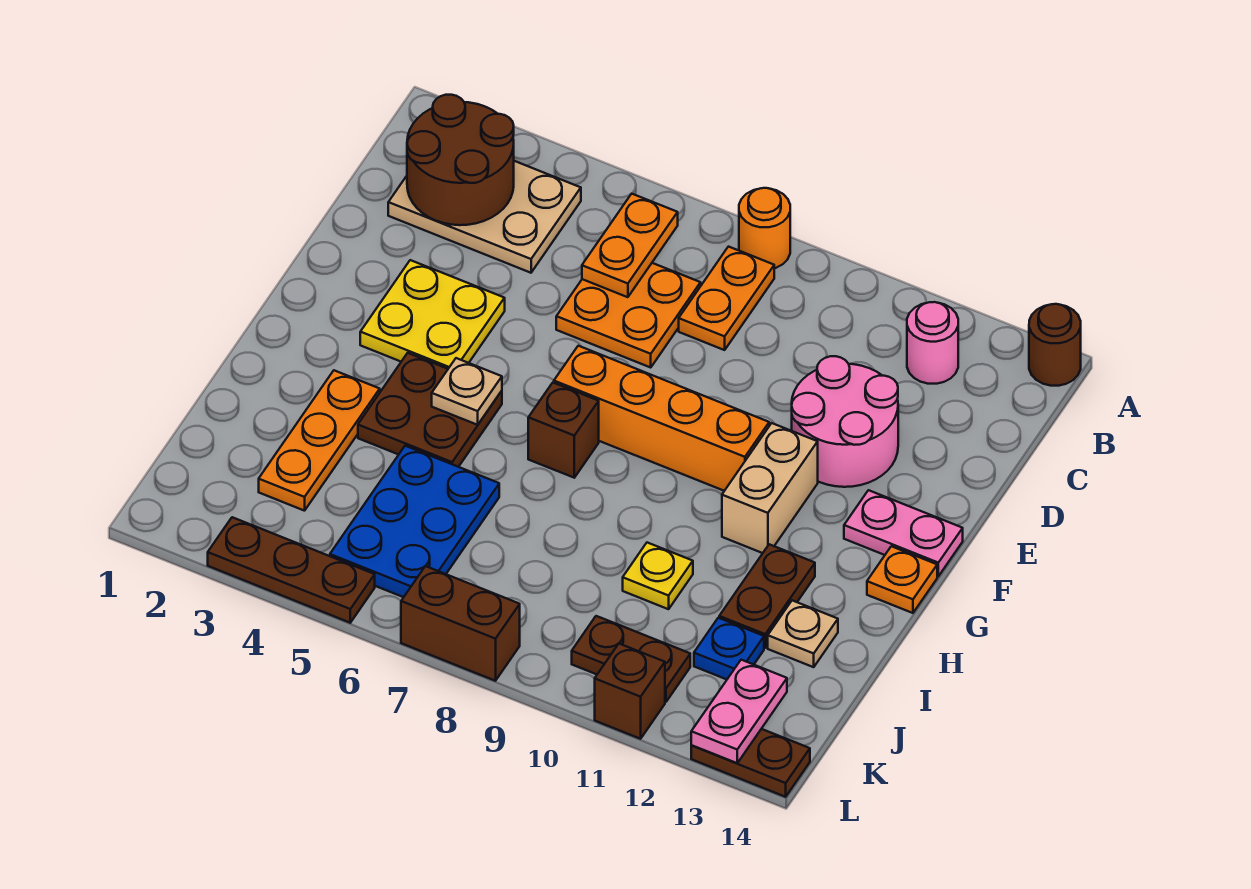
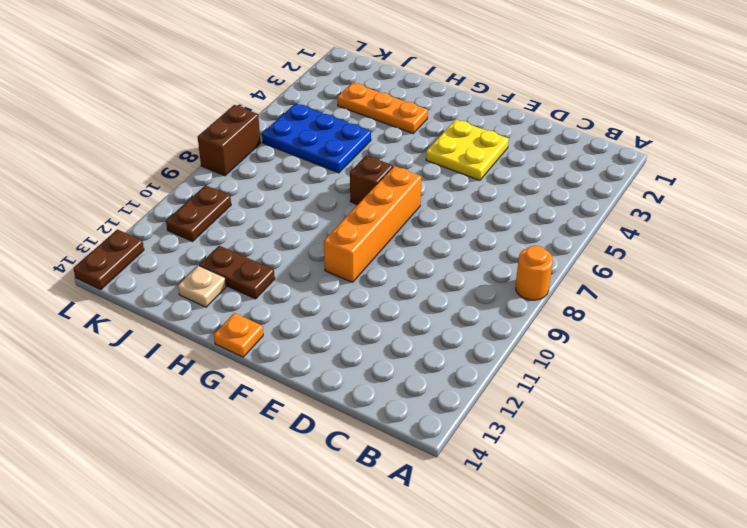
none -> brown 1x1 round brick [1029,304,1081,386]
none -> tan 2x3 plate [388,161,581,273]
none -> orange 1x2 plate [679,247,774,350]

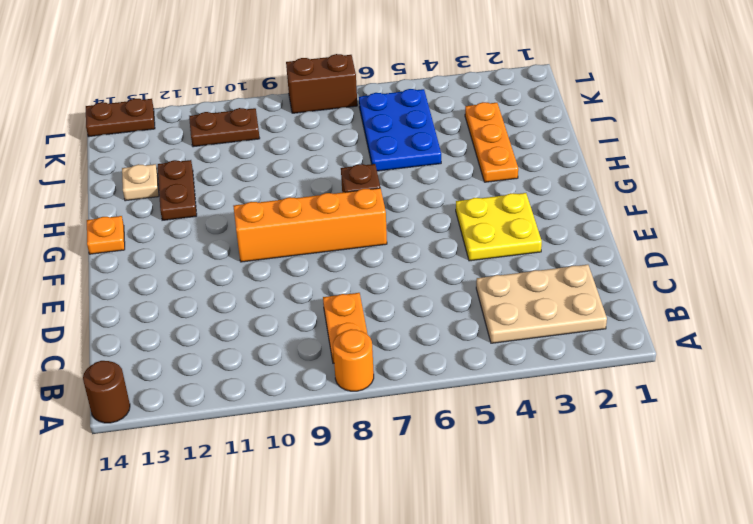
none -> pink 1x1 round brick [907,302,958,384]
none -> orange 2x2 plate [556,263,701,367]
none -> pink 2x2 round brick [792,356,898,487]

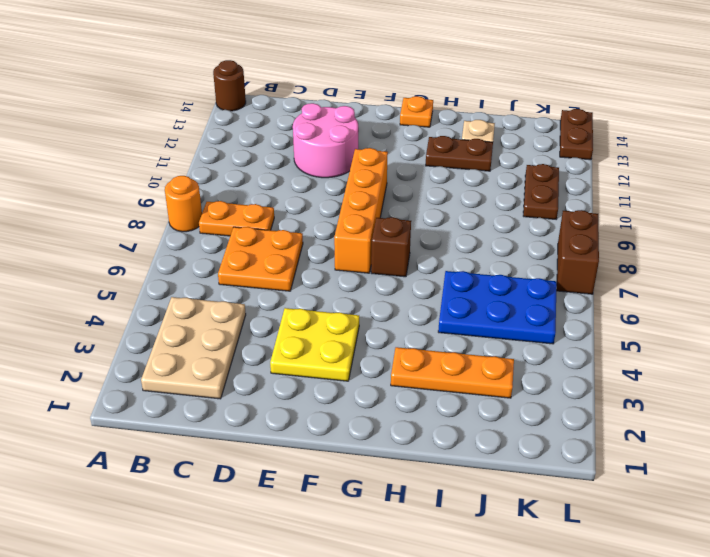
none -> pink 1x1 round brick [907,302,958,384]
none -> tan 1x2 brick [722,423,818,553]
none -> pink 1x2 plate [844,490,963,576]

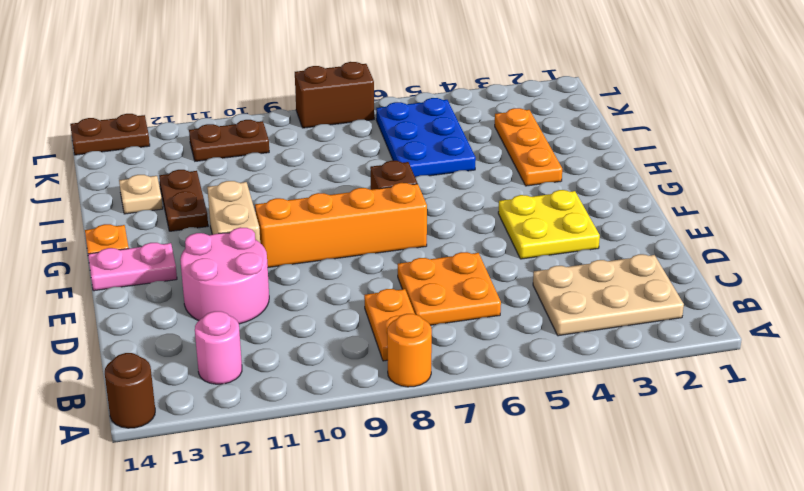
none -> brown 2x2 plate [358,353,502,467]
none -> yellow 1x1 plate [623,543,693,609]
none -> blue 1x1 plate [694,618,764,679]

